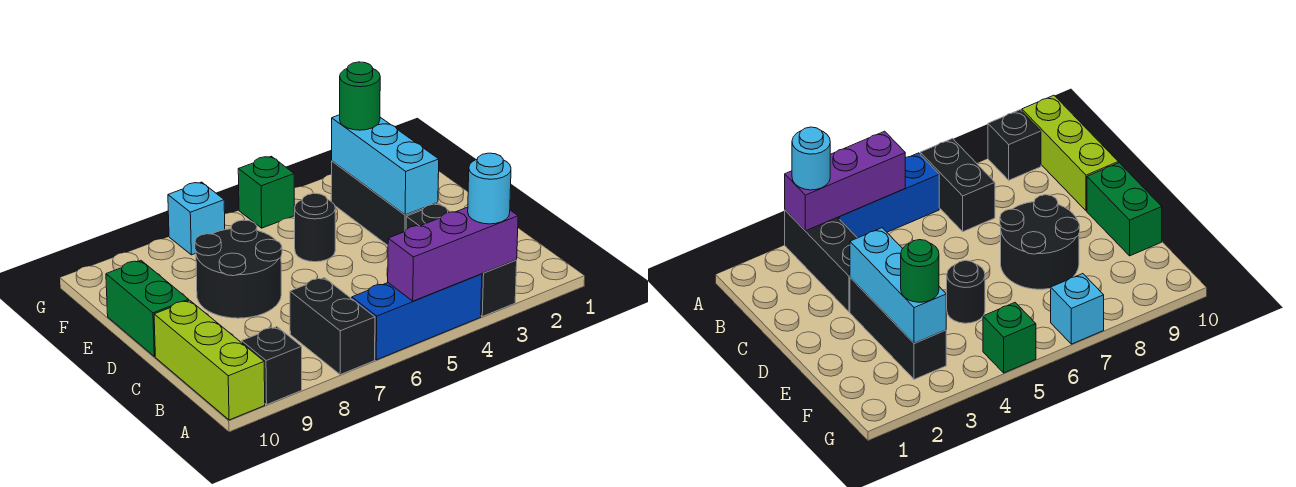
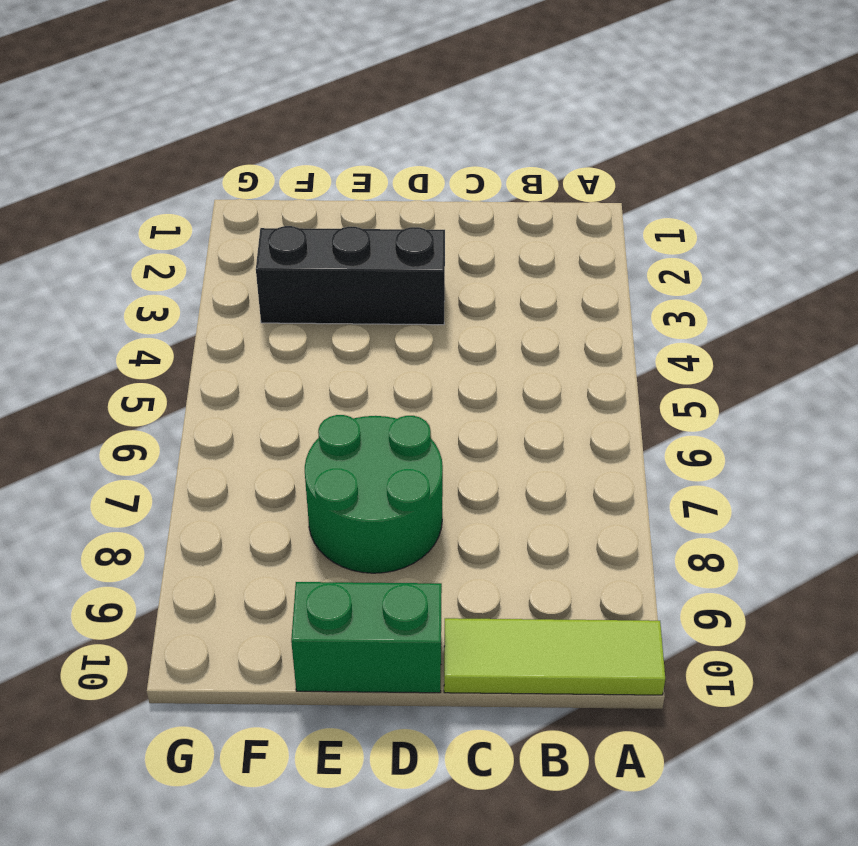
lime 1x3 tile [444,618,665,695] -> lime 1x3 brick [154,300,265,420]
green 2x2 round brick [305,415,443,573] -> black 2x2 round brick [195,220,282,318]
none -> black 1x3 brick [406,204,517,317]
none -> blue 1x3 brick [352,274,482,360]
none -> black 1x2 brick [290,278,375,375]

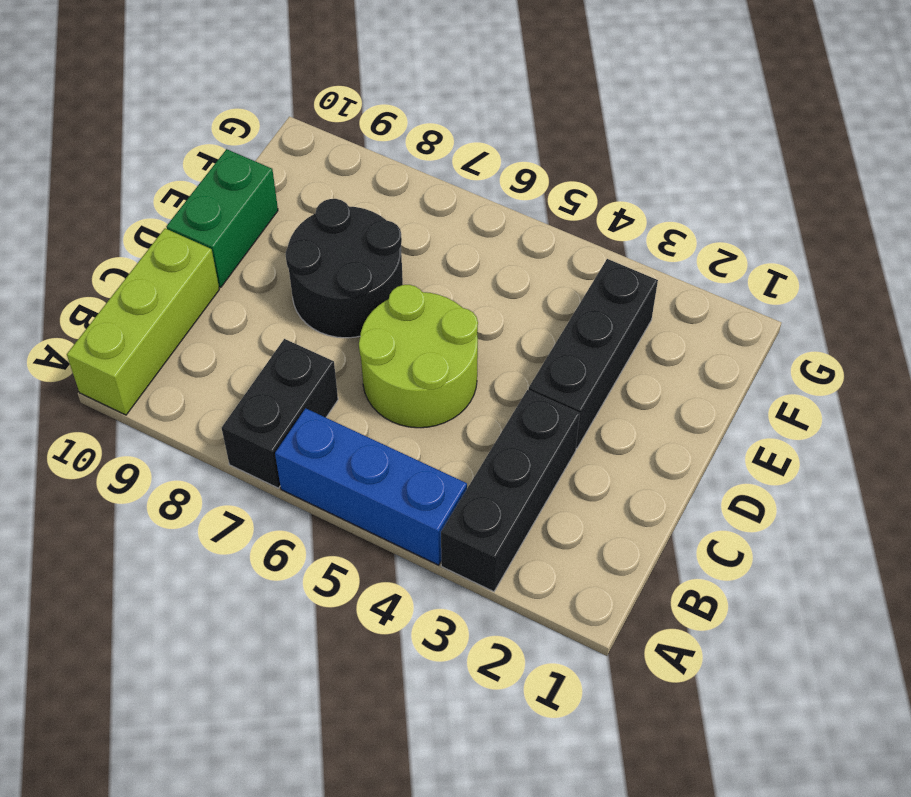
lime 2x2 round brick [359,285,478,428] -> none
none -> black 1x1 brick [242,327,302,405]
none -> black 1x1 round brick [295,193,335,262]
none -> green 1x1 brick [238,156,295,228]

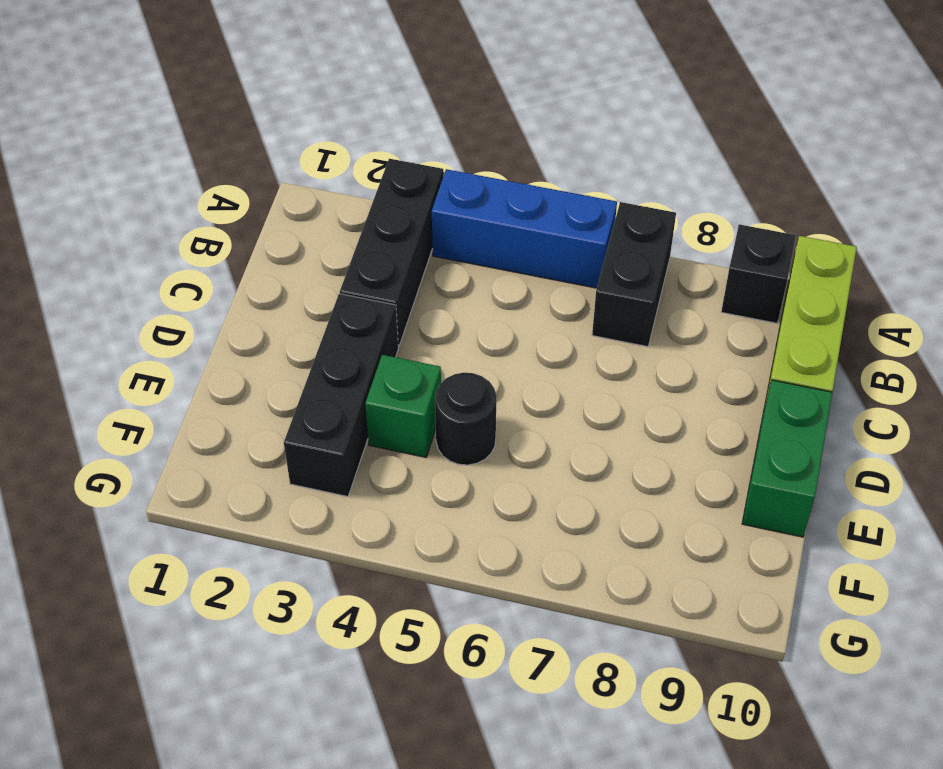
green 1x1 brick [365,355,441,457] -> green 1x1 brick moved to [238,156,295,228]
none -> black 2x2 round brick [195,220,282,318]
none -> cyan 1x1 brick [168,182,225,255]
none -> purple 1x3 brick [388,207,518,301]

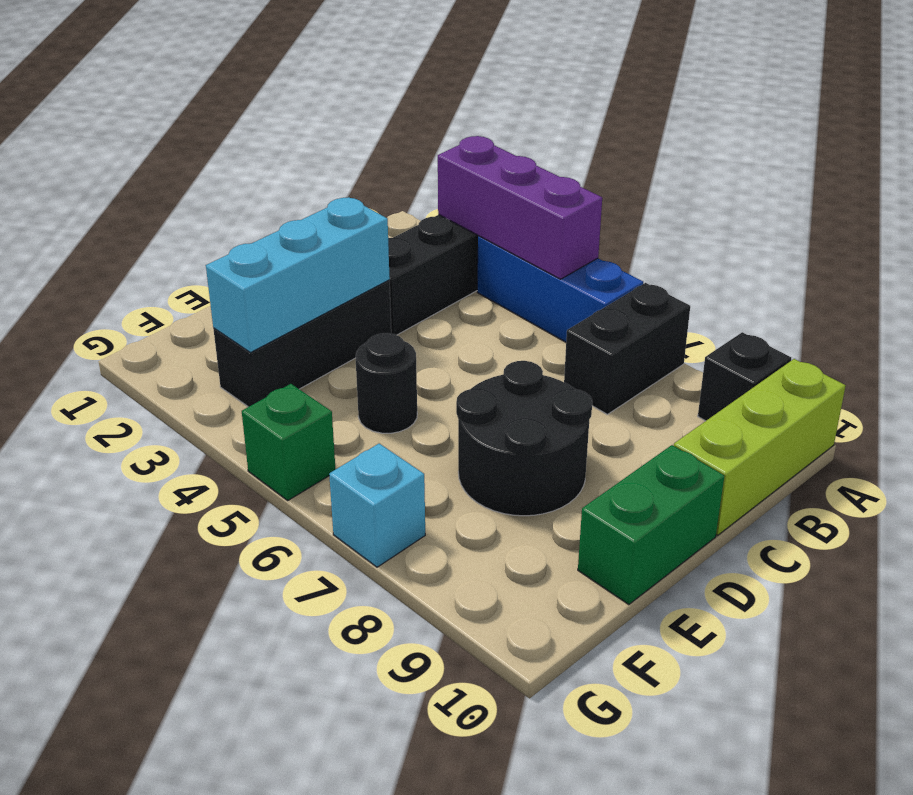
none -> cyan 1x1 round brick [468,153,511,224]
none -> green 1x1 round brick [340,62,380,130]

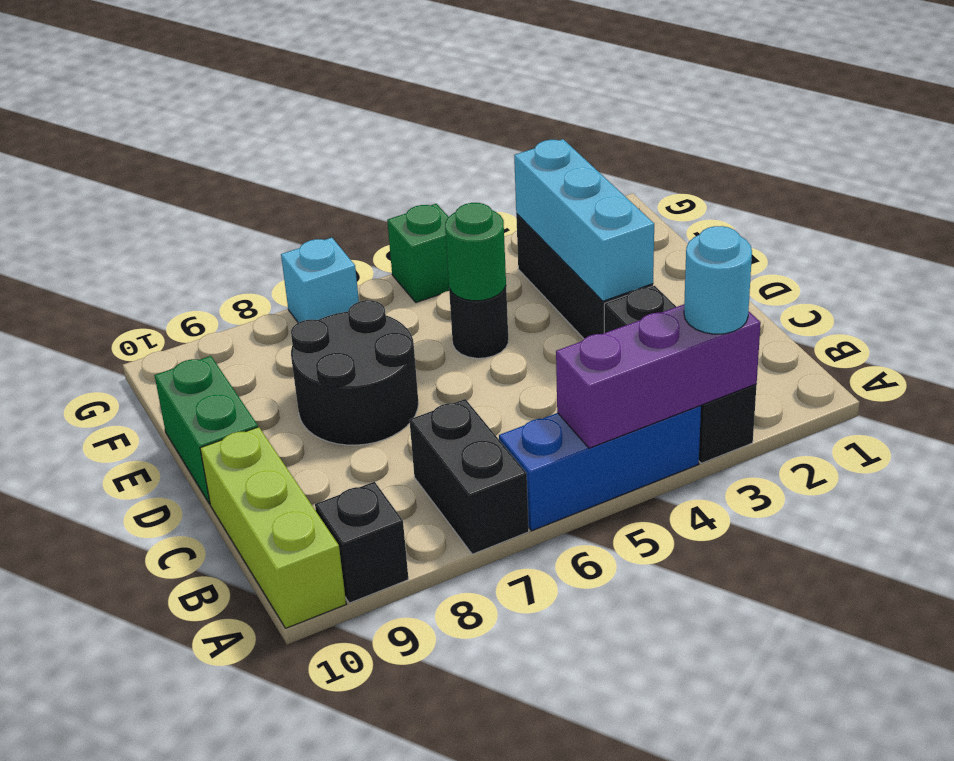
green 1x1 round brick [445,203,506,301] -> green 1x1 round brick moved to [340,62,380,130]

